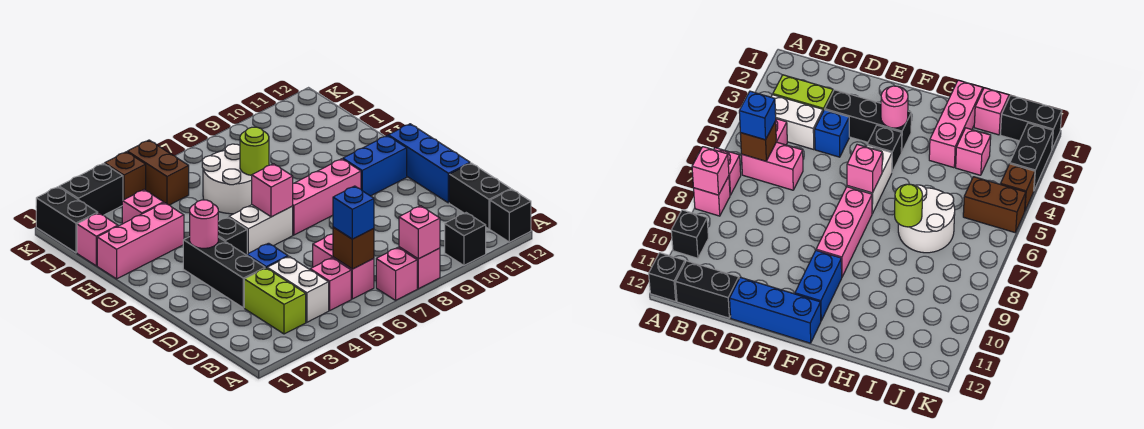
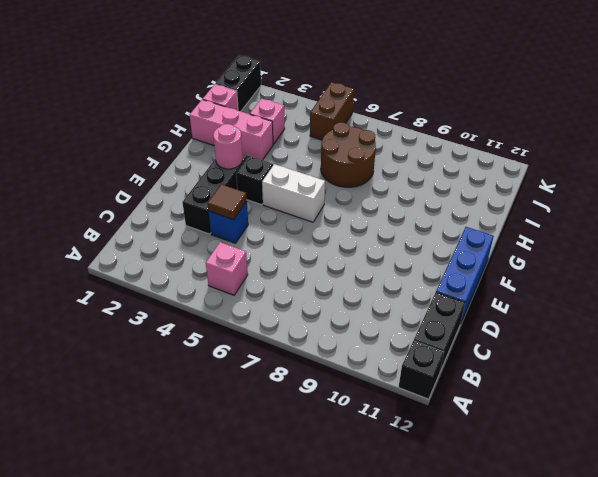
brown 1x1 tile [208,184,247,220] -> none
brown 2x2 round brick [321,122,376,187] -> white 2x2 round brick [202,144,252,214]
none -> pink 1x1 brick [376,248,417,300]
none -> pink 1x1 brick [399,247,440,289]
none -> black 1x1 brick [445,213,486,265]
none -> lime 1x2 brick [244,268,306,334]

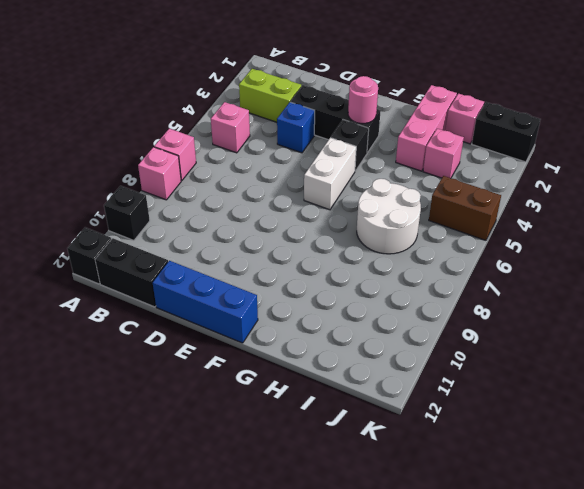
none -> white 1x2 brick [267,256,329,322]
none -> pink 1x2 brick [313,234,374,299]
none -> pink 1x3 brick [293,159,361,235]
none -> blue 1x2 brick [343,135,407,196]

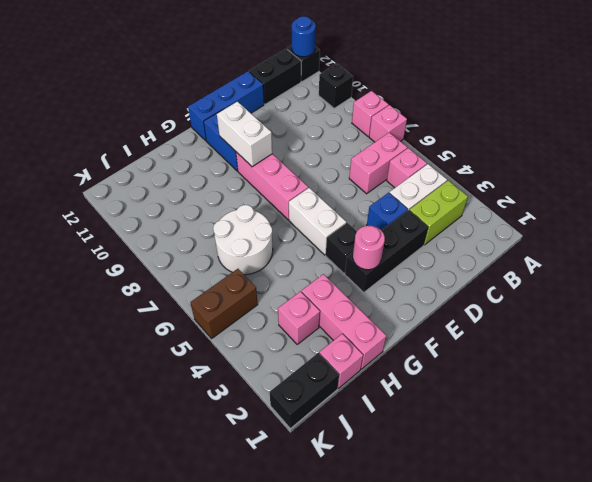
blue 1x1 round brick [292,16,316,57] -> none
white 1x2 brick [217,101,272,167] -> none
none -> black 1x2 brick [59,163,123,215]
none -> brown 1x1 brick [105,152,146,200]
none -> pink 1x1 brick [399,206,440,259]
none -> brown 1x1 brick [333,227,374,269]

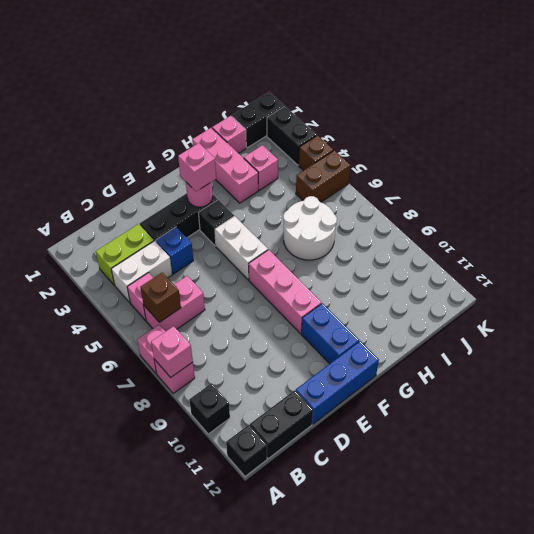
pink 1x1 brick [178,143,216,191] -> pink 1x1 brick moved to [252,164,293,217]
none -> lime 1x1 round brick [240,127,269,175]
none -> blue 1x1 brick [333,186,374,239]

